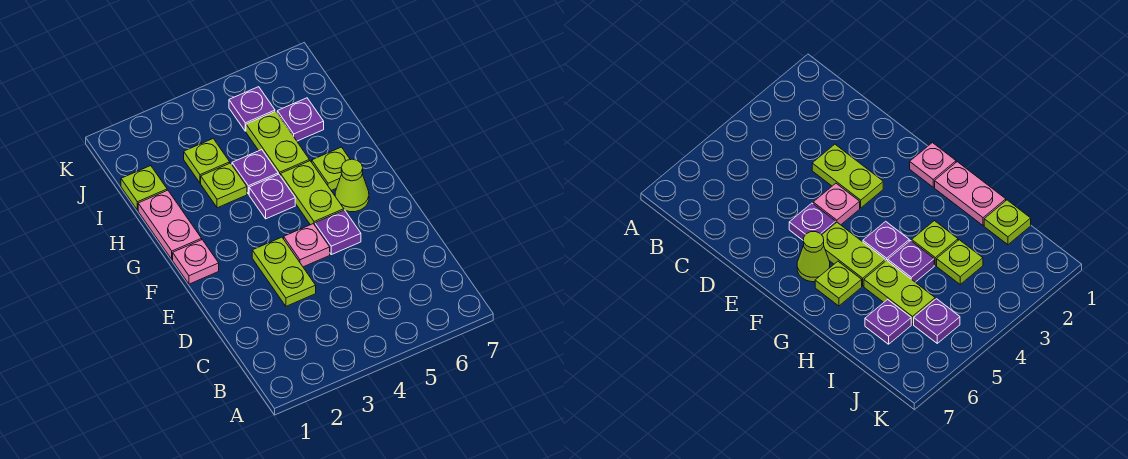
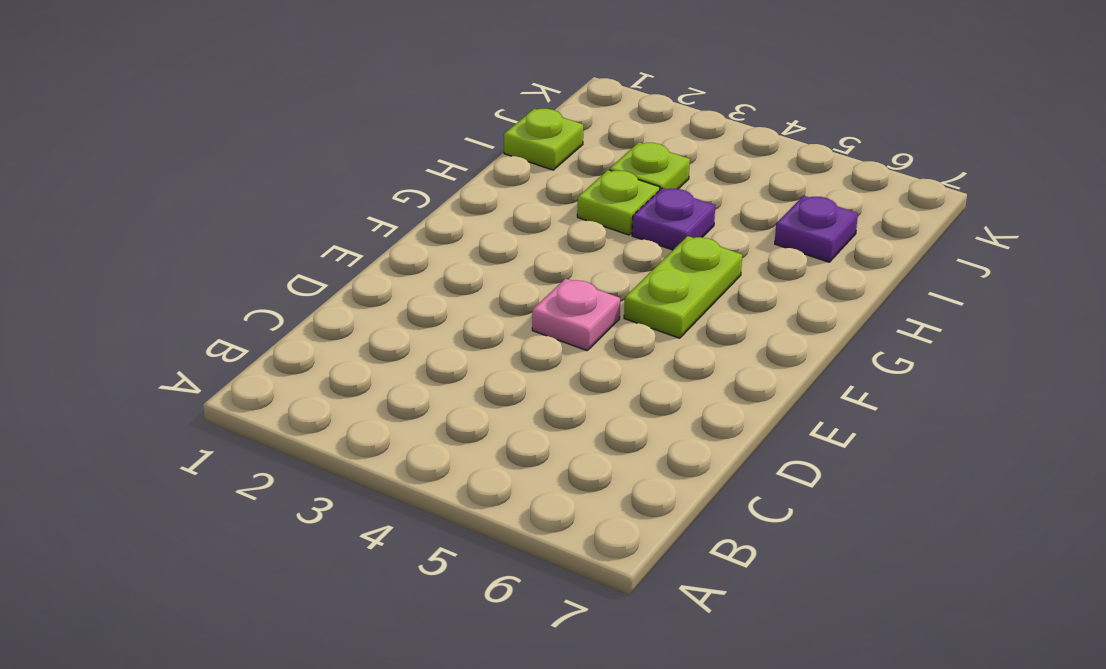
none -> lime 1x2 plate [252,237,316,306]
none -> purple 1x1 plate [315,210,361,255]
none -> pink 1x1 plate [173,240,219,284]

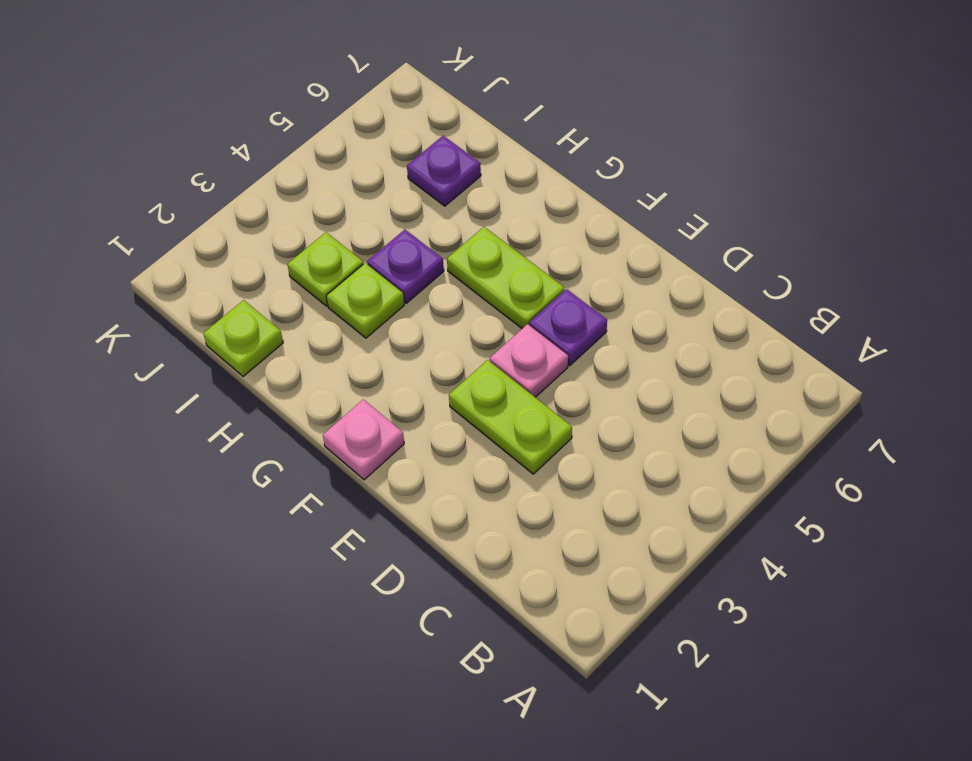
none -> lime 1x1 cone [335,159,369,212]
none -> pink 1x2 plate [138,190,202,259]
none -> purple 1x1 plate [249,174,295,219]

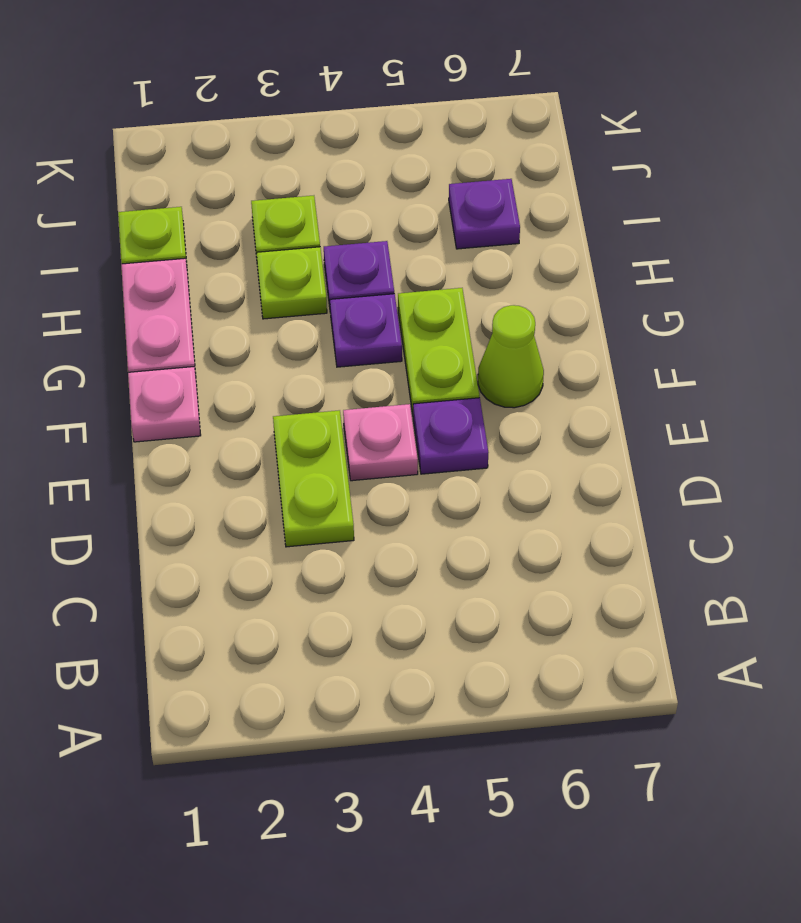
none -> lime 1x1 plate [312,147,350,190]
none -> lime 1x2 plate [246,111,309,176]
none -> purple 1x1 plate [229,87,275,131]

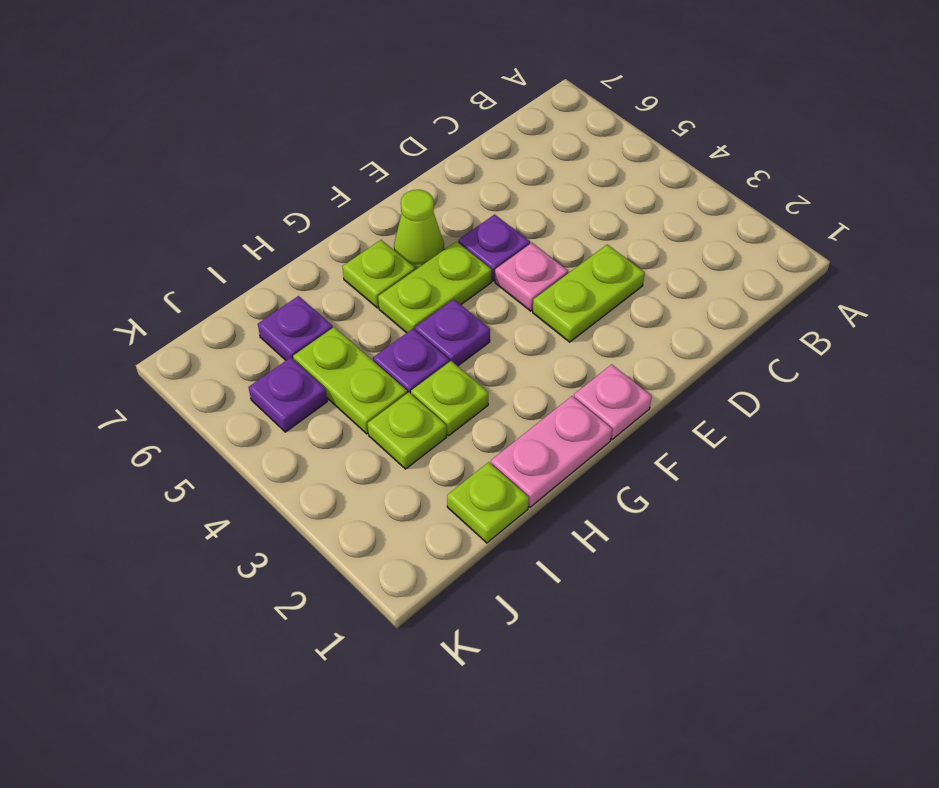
lime 1x2 plate [293,327,407,434] -> lime 1x2 plate turned to [246,111,309,176]

